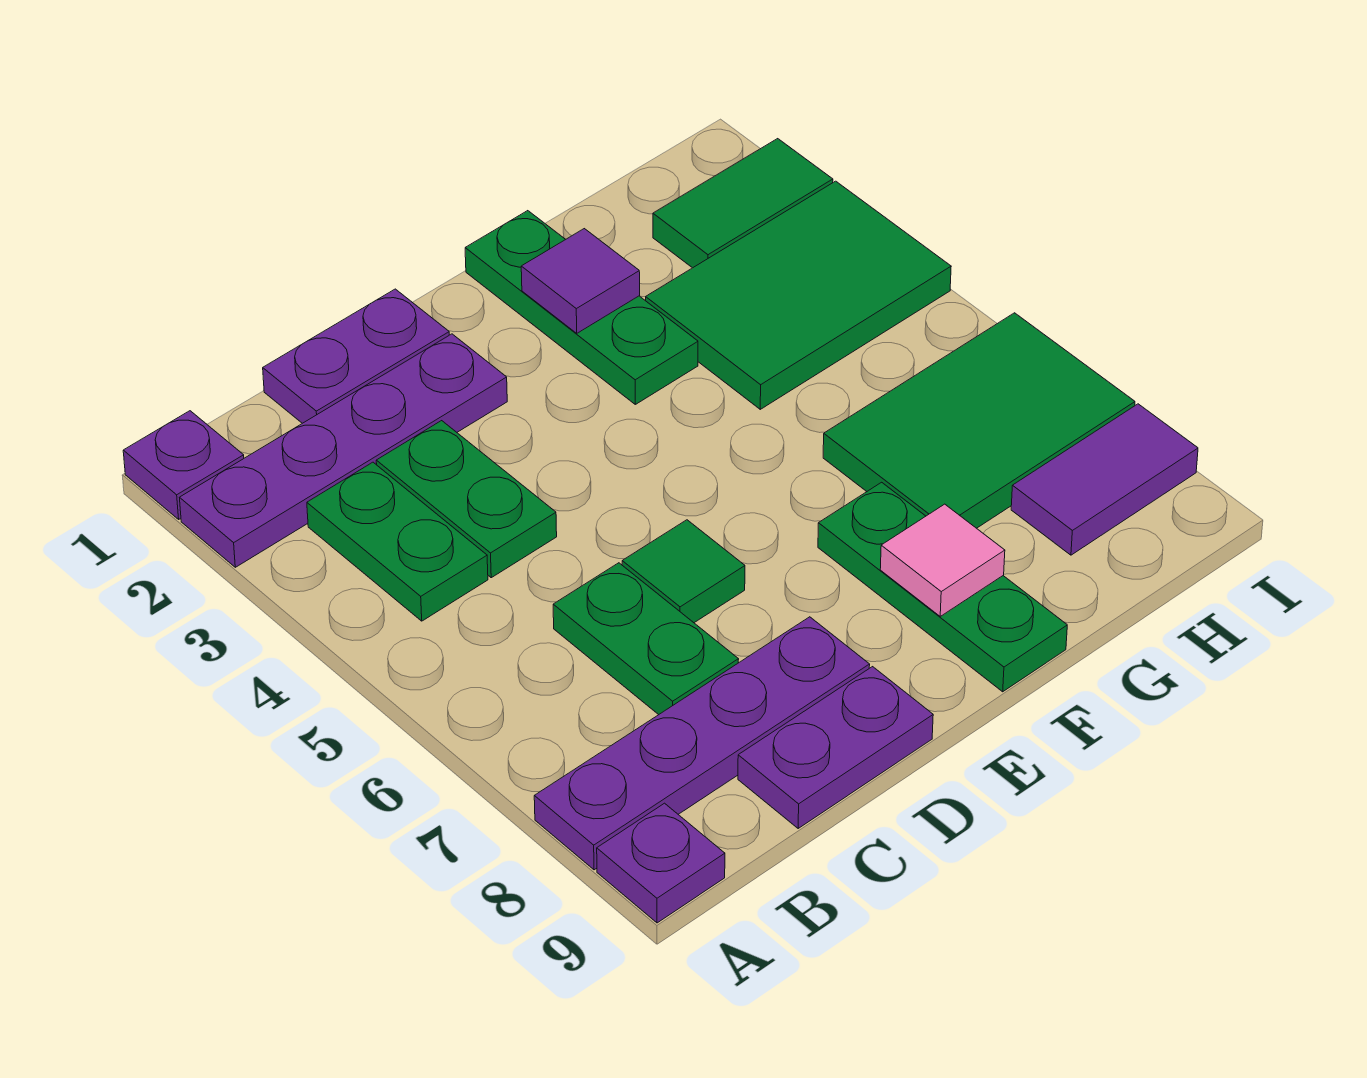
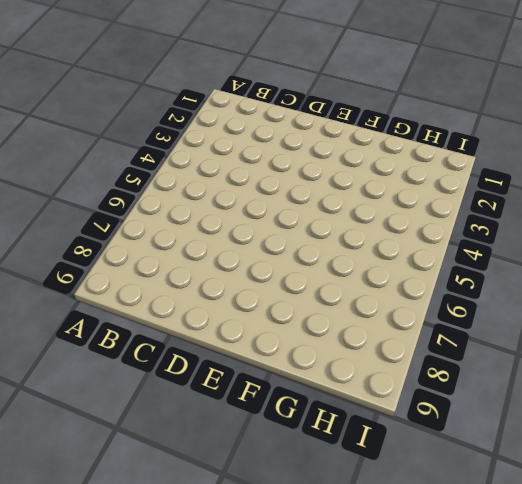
none -> purple 1x1 plate [123,411,244,519]
none -> purple 1x4 plate [180,334,507,567]
none -> purple 1x4 plate [534,617,870,870]

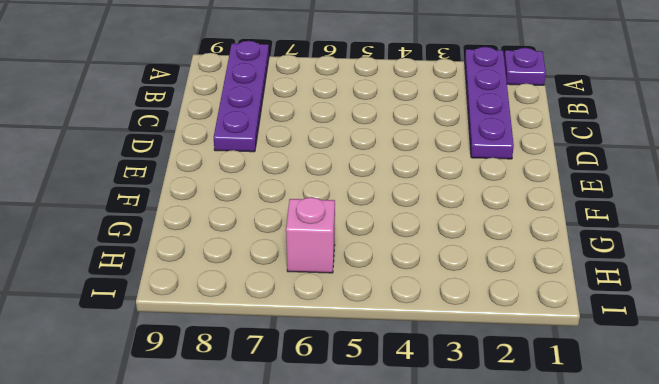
pink 1x1 brick [286,197,335,273] -> green 2x3 tile [823,313,1135,528]
none -> purple 1x1 plate [597,803,725,923]
none -> green 1x2 plate [307,462,488,621]
none -> purple 1x2 plate [263,289,449,423]

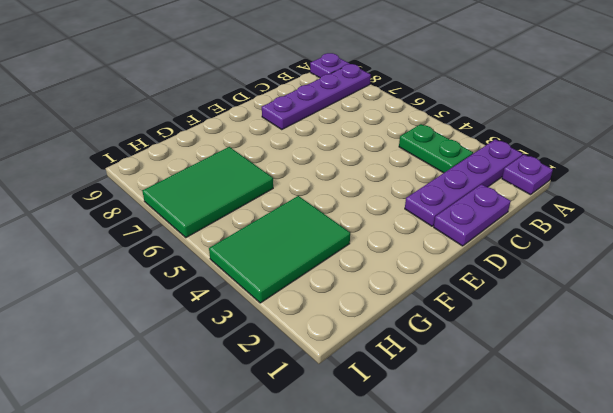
none -> green 1x2 plate [376,421,557,578]
none -> green 1x2 plate [553,563,739,715]
none -> purple 1x2 plate [738,667,933,828]

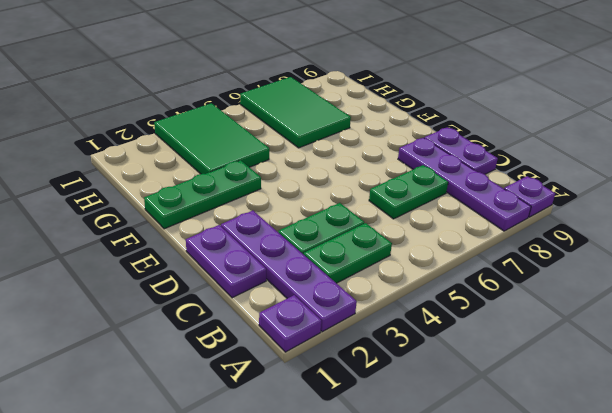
none -> green 1x1 tile [622,520,745,623]
none -> green 1x3 plate [818,482,1067,692]
none -> green 1x2 tile [653,139,833,268]

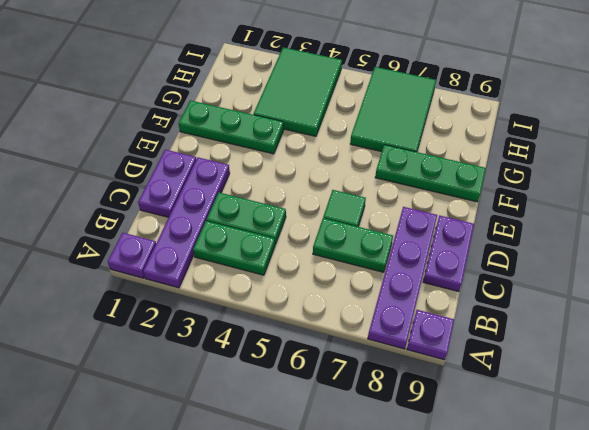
none -> green 1x2 tile [653,139,833,268]
none -> purple 1x2 tile [1011,404,1198,555]
none -> purple 1x1 tile [521,229,640,333]

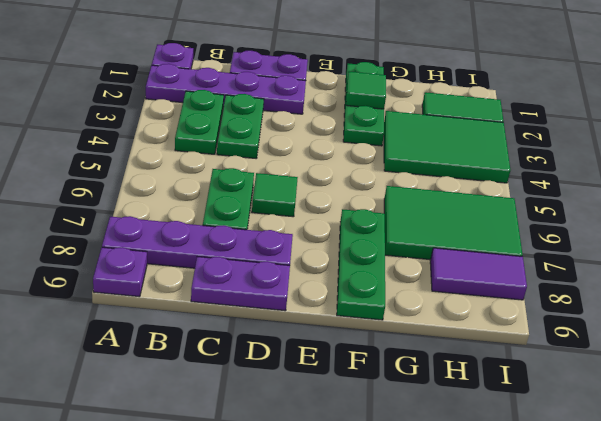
green 1x1 tile [346,71,386,109] -> purple 1x1 tile [521,229,640,333]
none -> pink 1x1 tile [880,504,1005,616]

